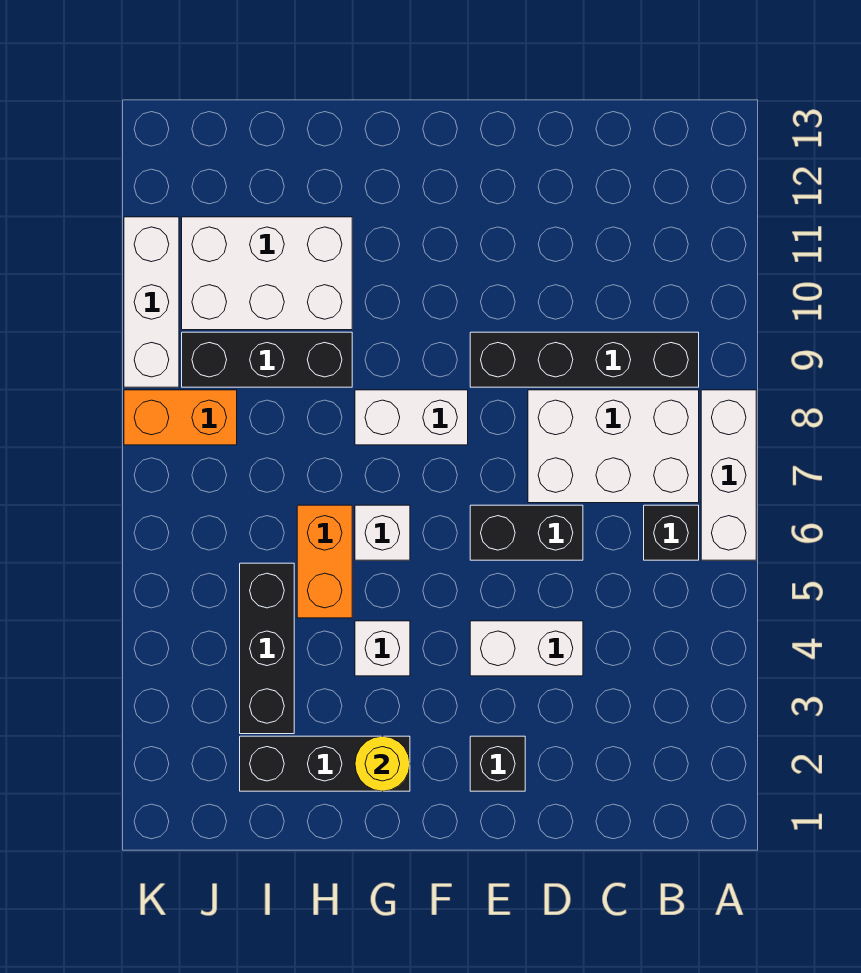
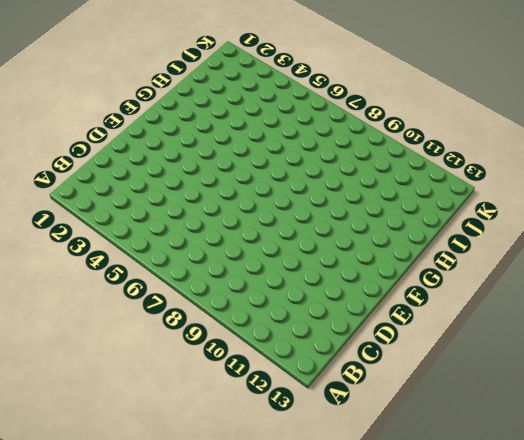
none -> white 1x3 brick [701,390,756,560]
none -> black 1x1 brick [644,505,699,560]
none -> white 2x3 brick [528,390,699,503]

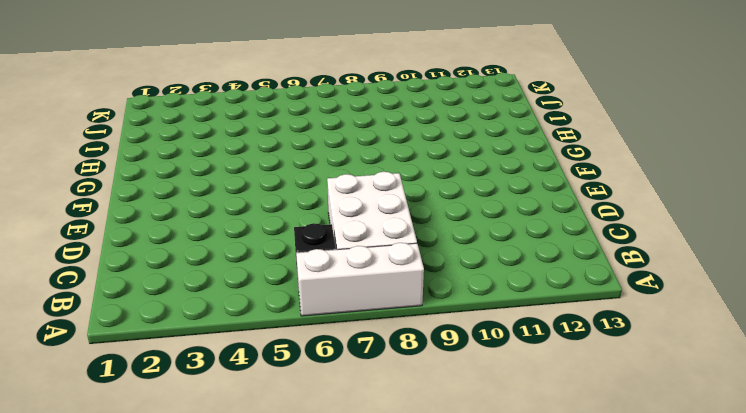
none -> black 1x4 brick [470,332,699,387]
none -> white 1x2 brick [470,621,583,676]
none -> black 1x2 brick [470,505,583,560]

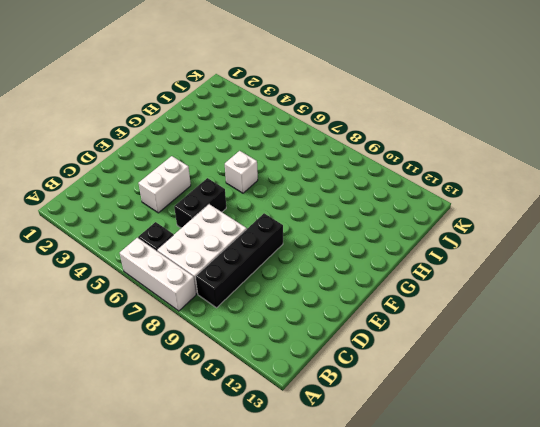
none -> black 1x1 brick [470,736,525,791]
none -> white 1x2 brick [355,390,468,445]
none -> black 1x3 brick [240,736,410,791]

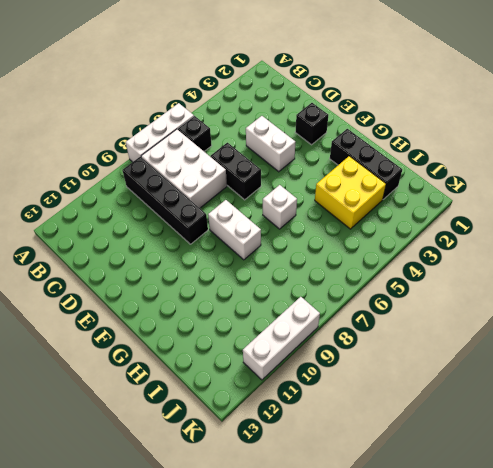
yellow 2x2 brick [315,156,386,229] -> black 1x3 brick [240,563,294,734]
none -> white 1x1 brick [355,621,410,676]
none -> orange 1x2 brick [297,505,352,618]
none -> black 1x3 brick [182,332,352,387]

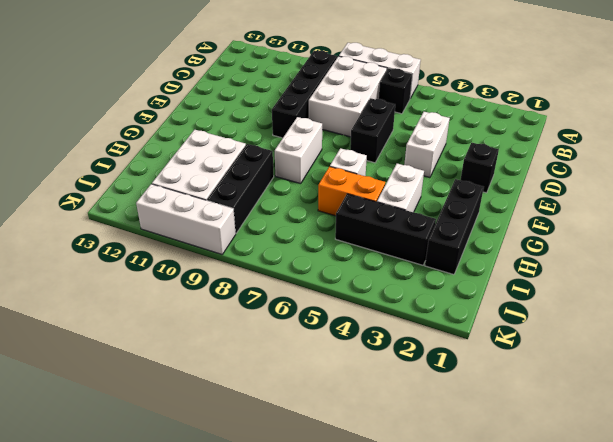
white 1x2 brick [377,164,424,212] -> white 1x1 brick [355,621,410,676]
none -> orange 1x2 brick [124,390,237,445]
none -> yellow 1x1 round brick [355,736,410,791]

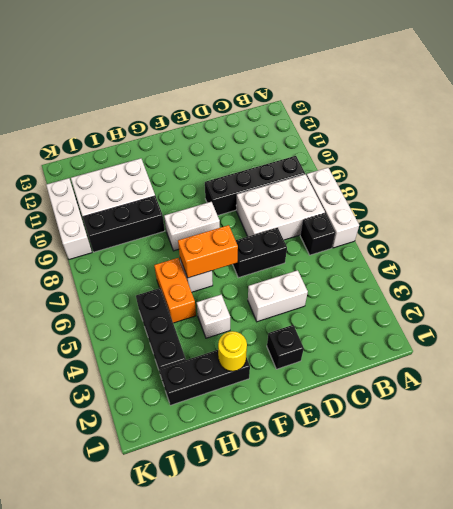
orange 1x2 brick [178,225,238,278] -> orange 1x2 brick moved to [124,390,237,445]

